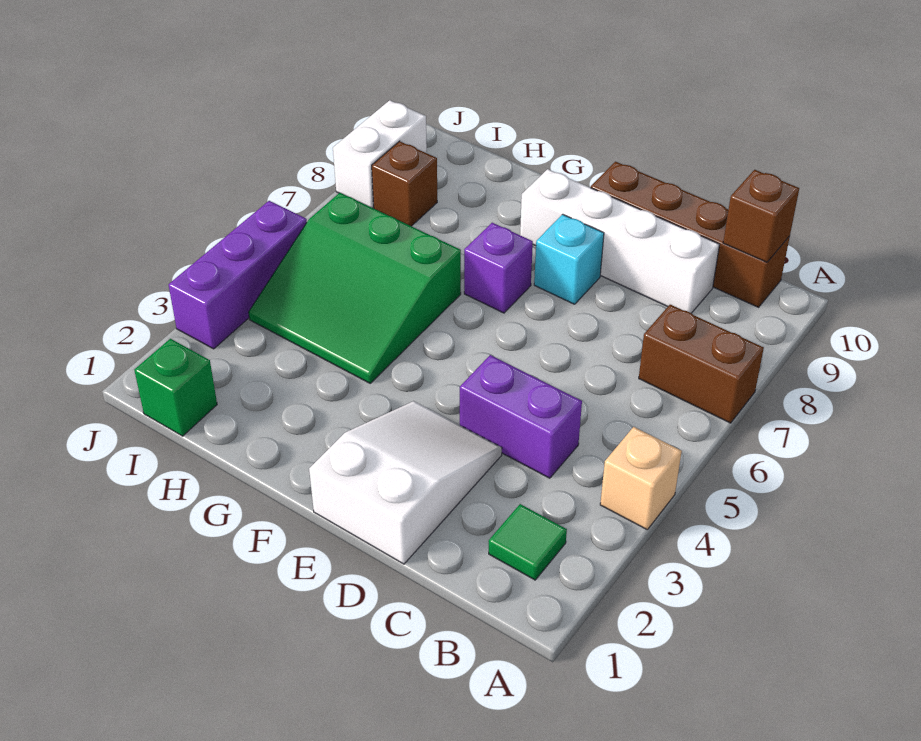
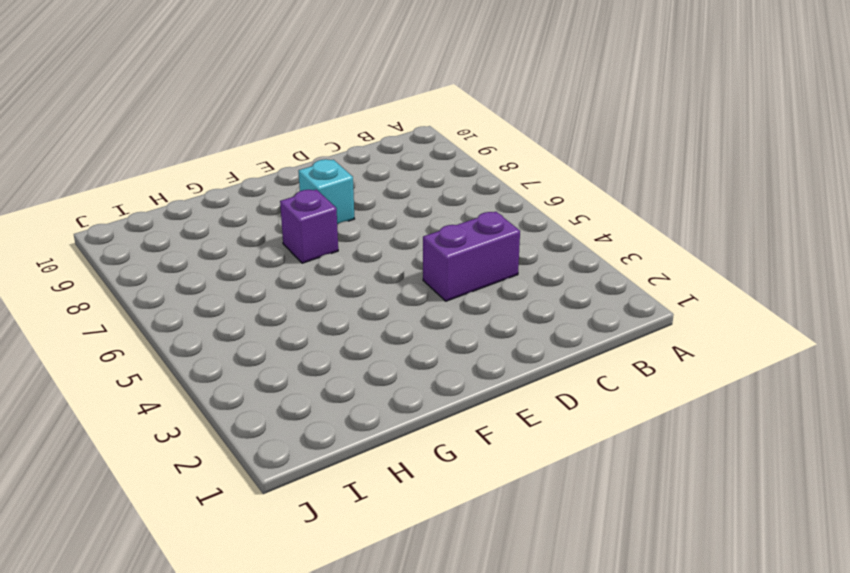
none -> tan 1x1 brick [600,427,682,529]
none -> brown 1x2 brick [639,305,764,423]
none -> green 1x1 tile [489,504,567,580]

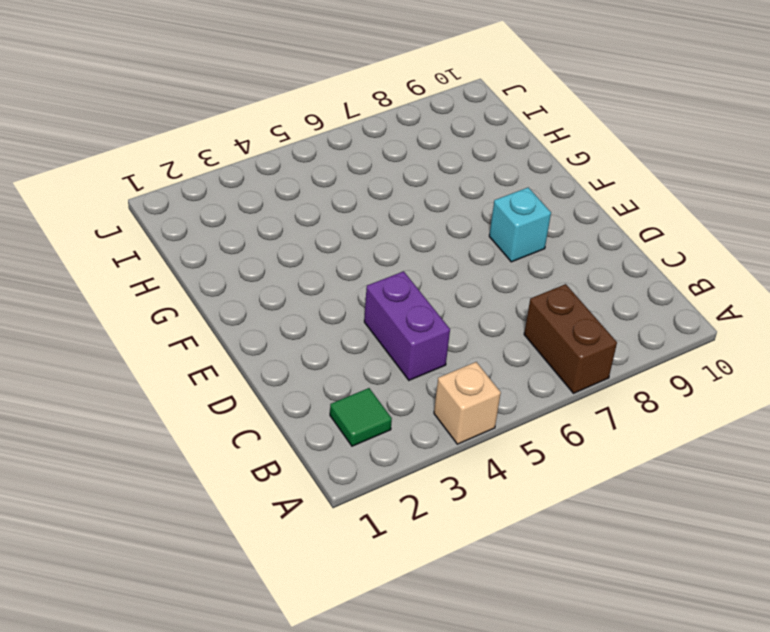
none -> brown 1x4 brick [591,162,790,307]
none -> white 1x4 brick [520,169,719,313]
none -> white 2x3 slope [309,401,502,564]

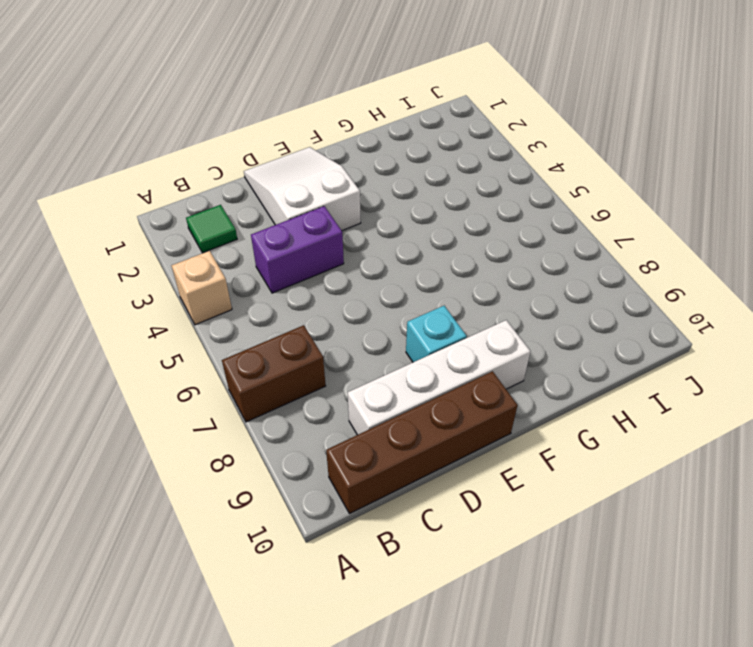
white 2x3 slope [244,147,361,231] -> white 2x3 slope turned to [309,401,502,564]
none -> purple 1x1 brick [464,223,533,313]
none -> green 3x3 slope [249,193,461,383]
none -> green 1x1 brick [134,339,217,436]

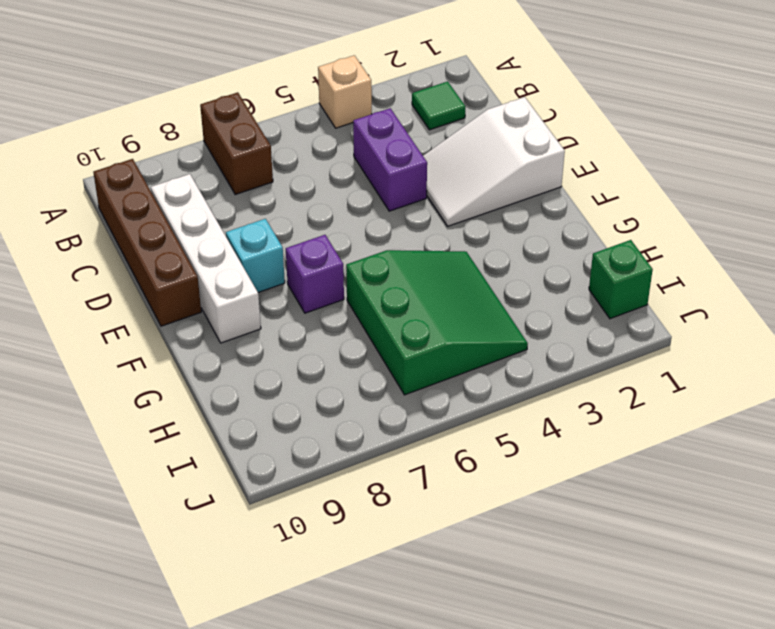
none -> brown 1x1 brick [372,141,437,226]
none -> purple 1x3 brick [169,201,307,349]
none -> white 1x2 brick [333,100,427,208]

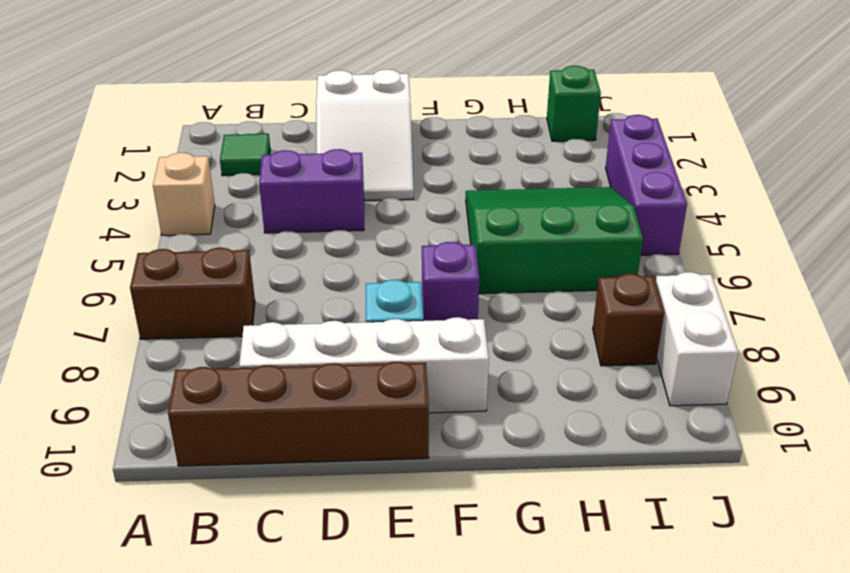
none -> brown 1x1 brick [723,170,799,262]

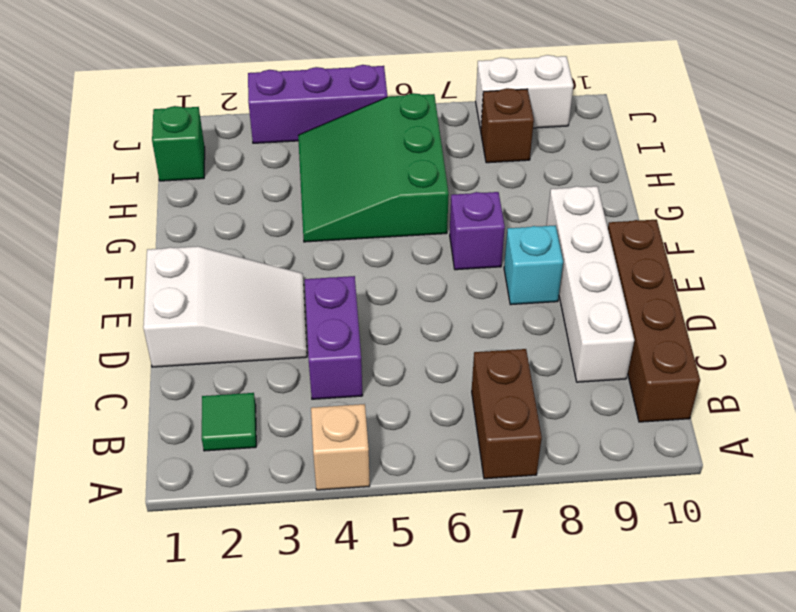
none -> brown 1x1 brick [723,170,799,262]

